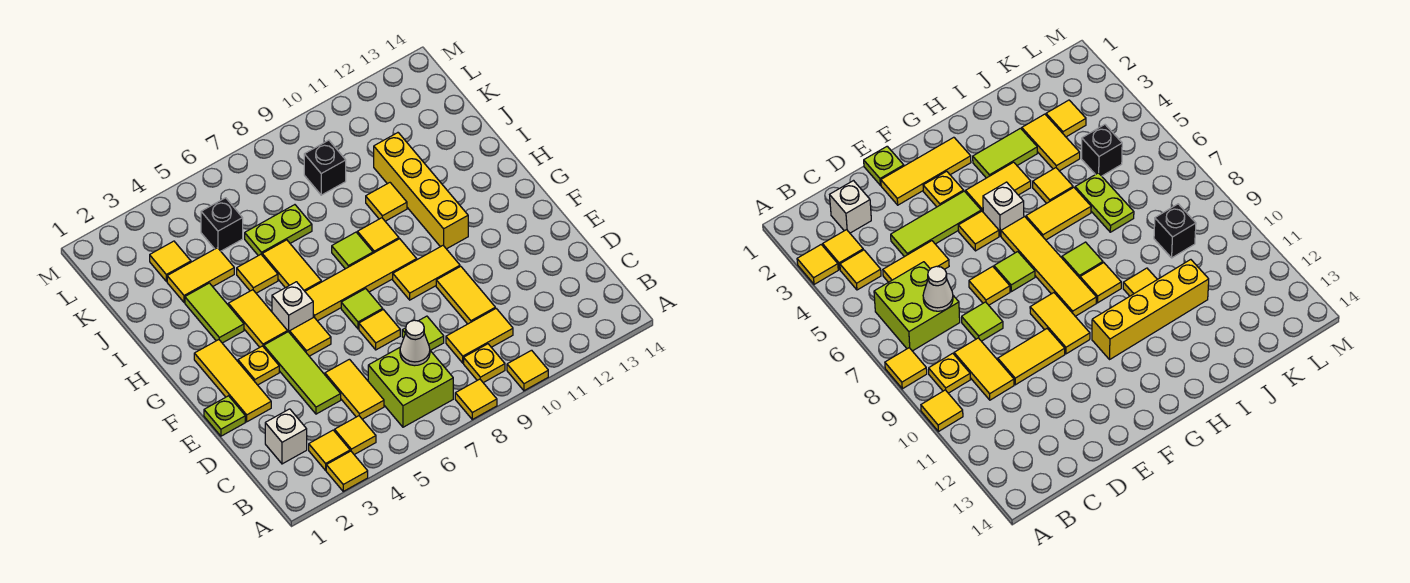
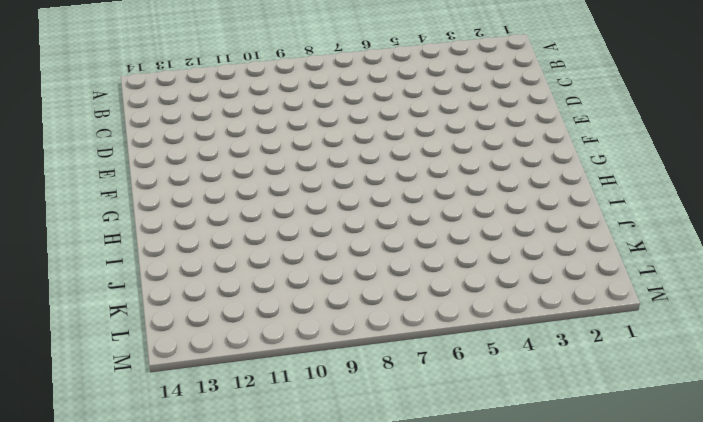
none -> yellow 1x1 tile [326,451,368,491]
none -> yellow 1x1 tile [455,379,497,419]
none -> yellow 1x1 tile [507,350,548,391]
none -> yellow 1x1 tile [309,430,350,470]

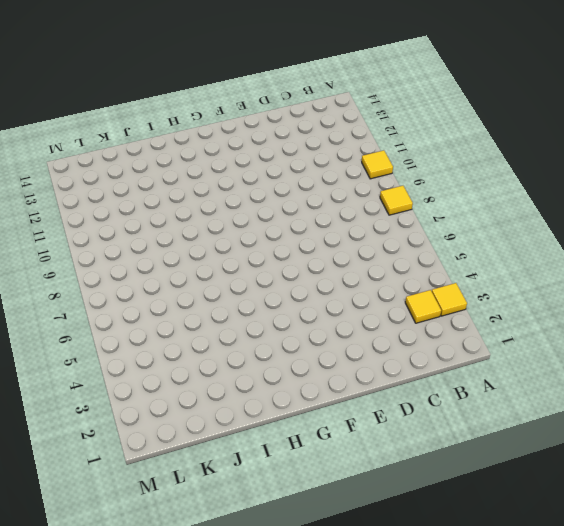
none -> yellow 1x1 tile [335,416,376,455]
none -> lime 2x2 brick [368,347,453,427]
none -> yellow 1x1 plate [464,344,505,383]
none -> white 1x1 brick [265,409,307,464]

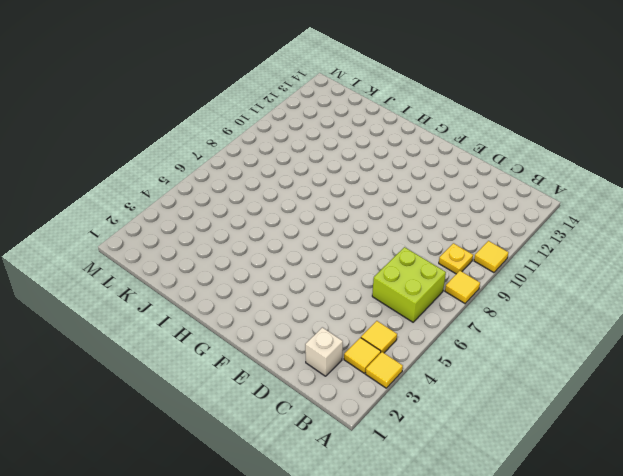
none -> yellow 1x2 tile [325,359,384,419]
none -> yellow 1x2 tile [446,308,513,363]
none -> lime 1x3 tile [264,332,341,414]
none -> lime 1x1 tile [402,316,444,350]

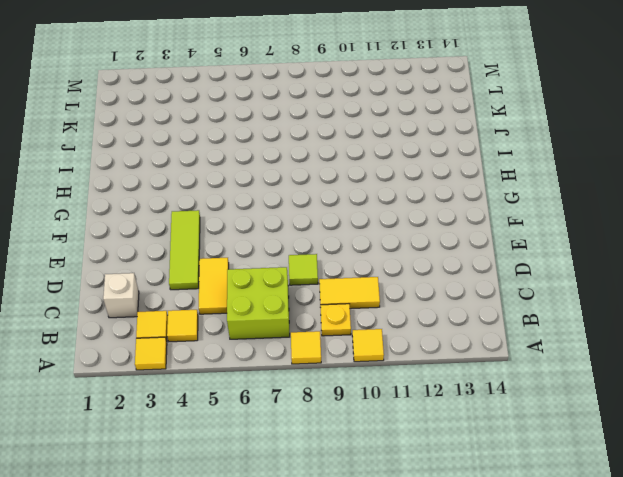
none -> yellow 1x2 tile [436,266,495,324]
none -> lime 1x1 plate [204,396,245,436]
none -> yellow 1x3 tile [194,340,271,422]
none -> yellow 1x1 tile [359,310,400,350]

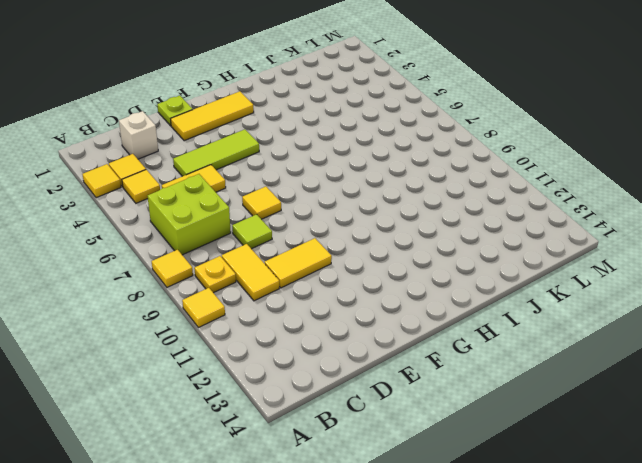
none -> yellow 1x1 plate [238,346,279,385]
none -> yellow 1x1 tile [290,317,331,356]
none -> lime 1x1 tile [341,289,383,329]
none -> yellow 1x2 tile [393,246,460,300]

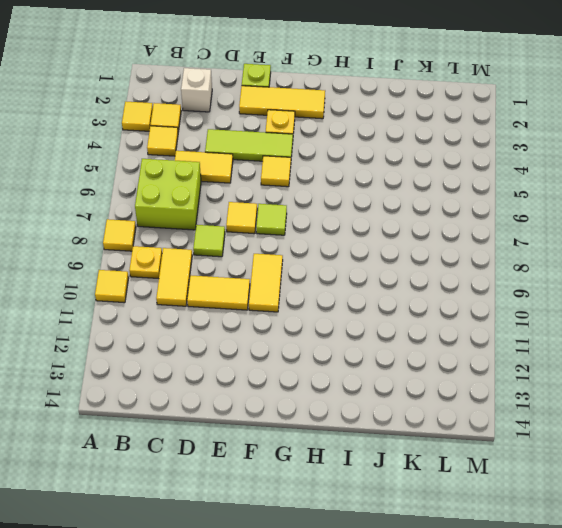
none -> yellow 1x2 tile [228,290,287,347]
none -> white 1x1 brick [272,282,313,333]
none -> yellow 1x4 tile [305,239,417,321]
none -> yellow 1x4 brick [374,133,468,249]

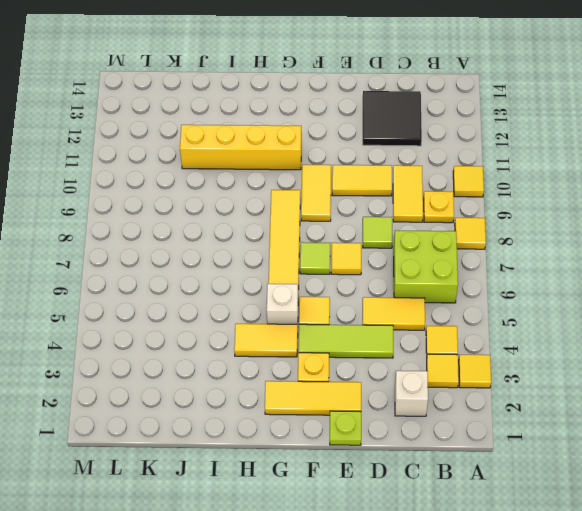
black 2x2 tile [363,91,422,146] -> none
none -> lime 1x2 tile [185,283,244,343]
none -> yellow 1x2 tile [262,240,321,291]
none -> lime 1x1 tile [332,232,373,269]
none -> yellow 1x1 tile [357,218,399,253]

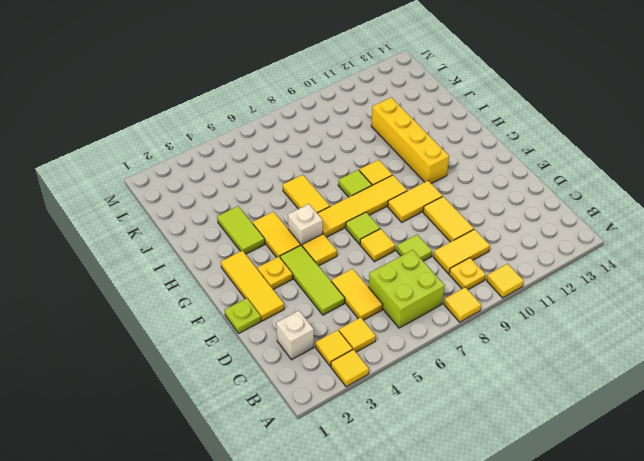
none -> yellow 1x1 tile [237,254,278,293]
none -> yellow 1x1 tile [366,183,407,221]
none -> yellow 1x2 tile [167,248,234,302]
none -> lime 1x2 plate [245,205,312,256]

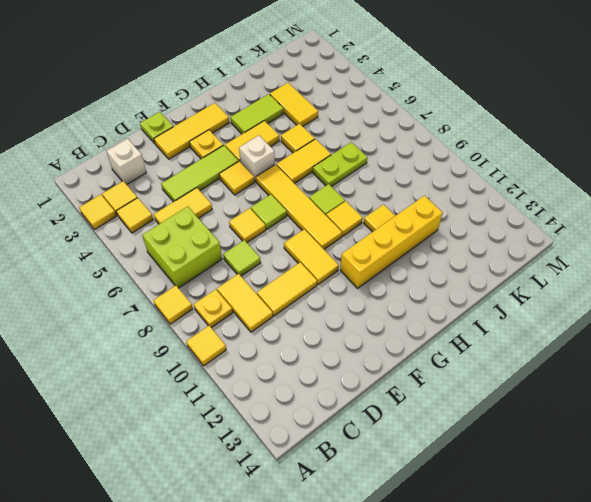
lime 1x2 plate [313,142,367,187] -> lime 1x2 plate turned to [245,205,312,256]
none -> yellow 1x1 tile [150,241,191,281]
none -> black 1x1 brick [201,198,243,251]
none -> black 1x1 brick [304,140,346,195]
none -> white 1x1 cone [400,320,430,366]

